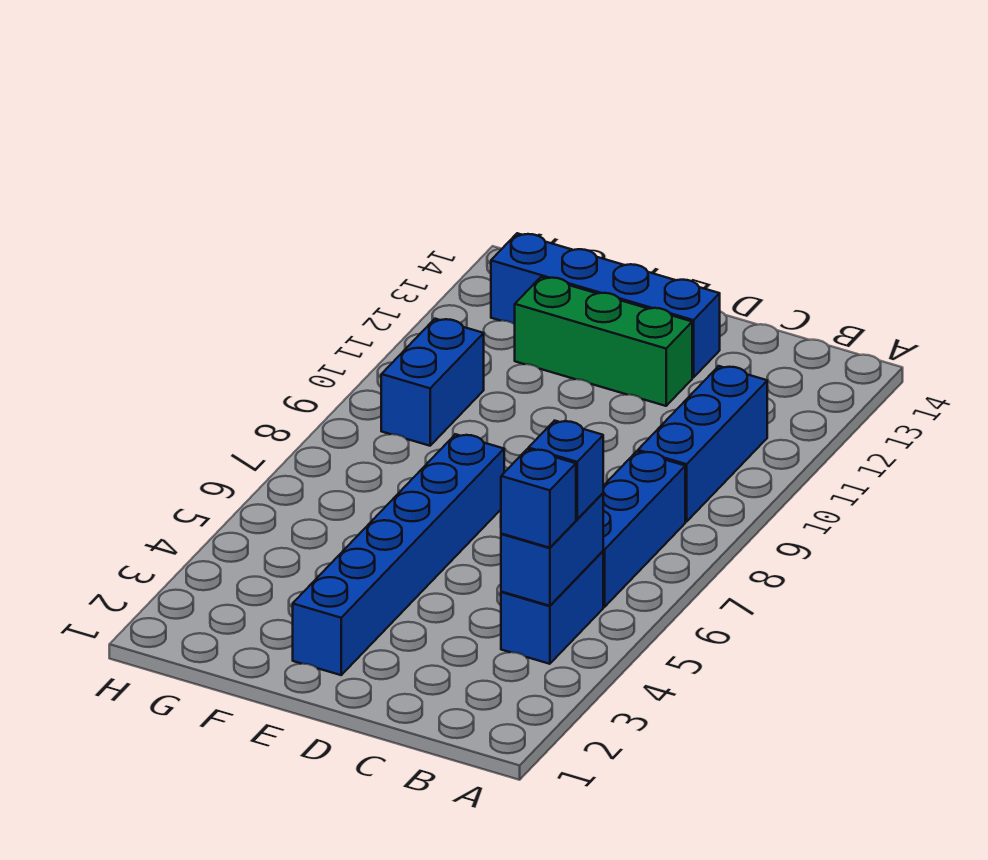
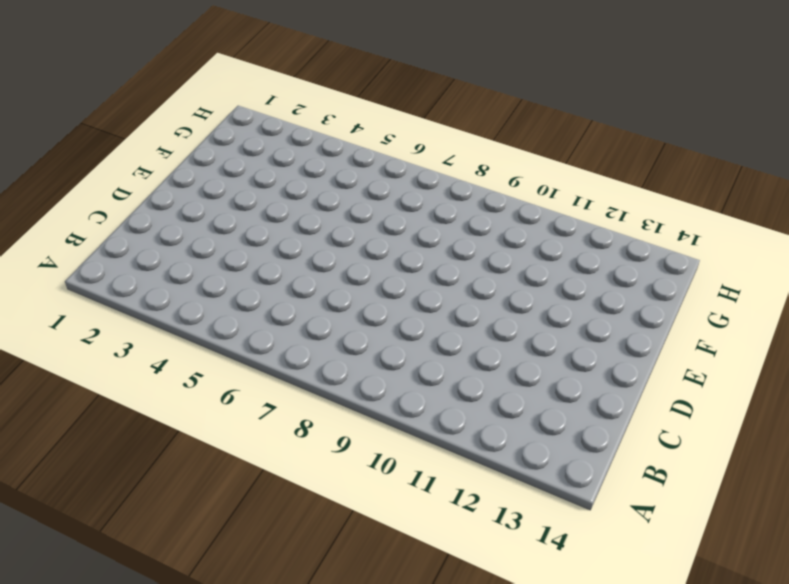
none -> blue 1x2 brick [501,551,603,664]
none -> blue 1x3 brick [603,451,685,607]

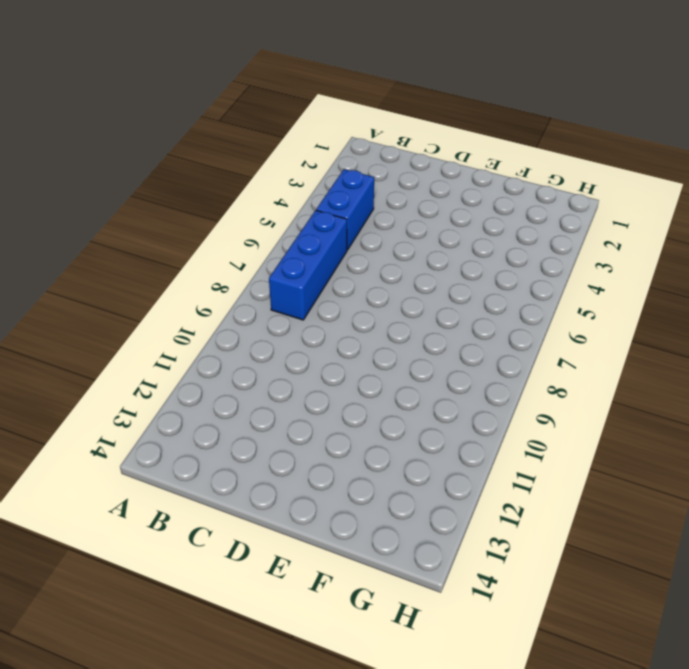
none -> blue 1x3 brick [638,366,767,522]
none -> green 1x3 brick [515,277,692,406]

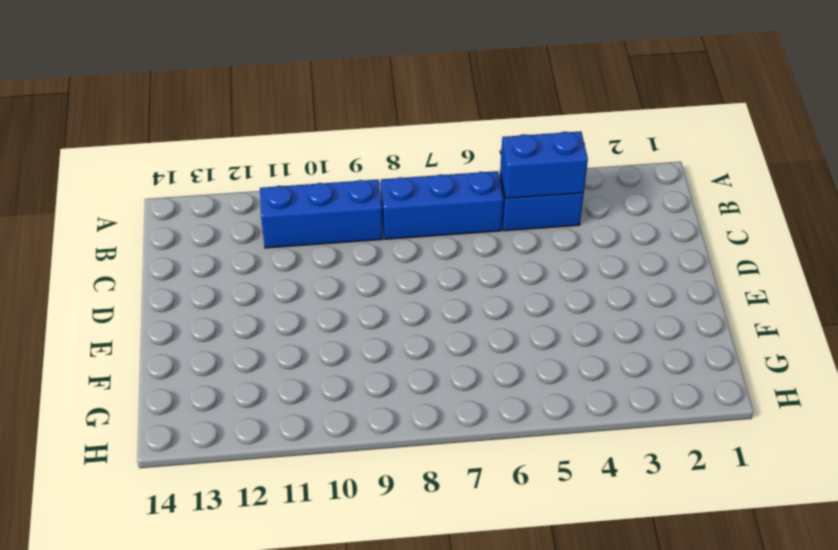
none -> green 1x3 brick [515,277,692,406]
none -> blue 1x4 brick [491,233,720,378]

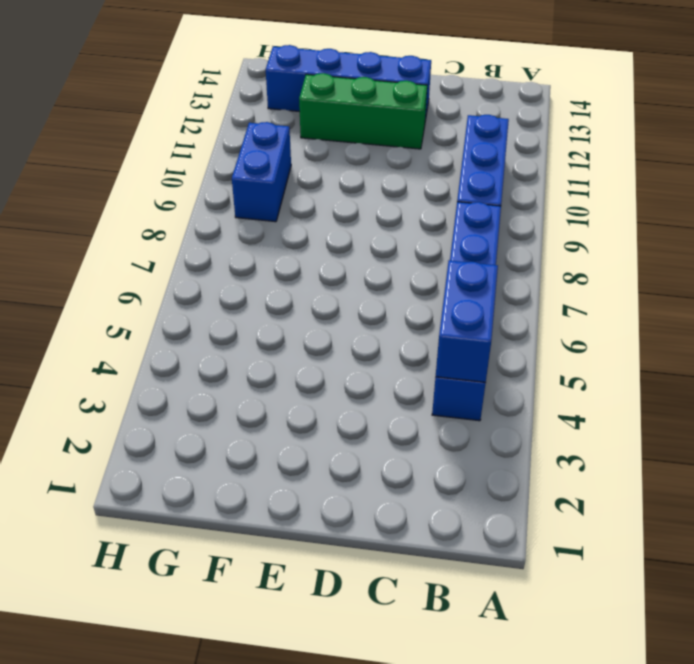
none -> blue 1x6 brick [293,434,504,675]
none -> blue 1x1 brick [501,449,576,548]

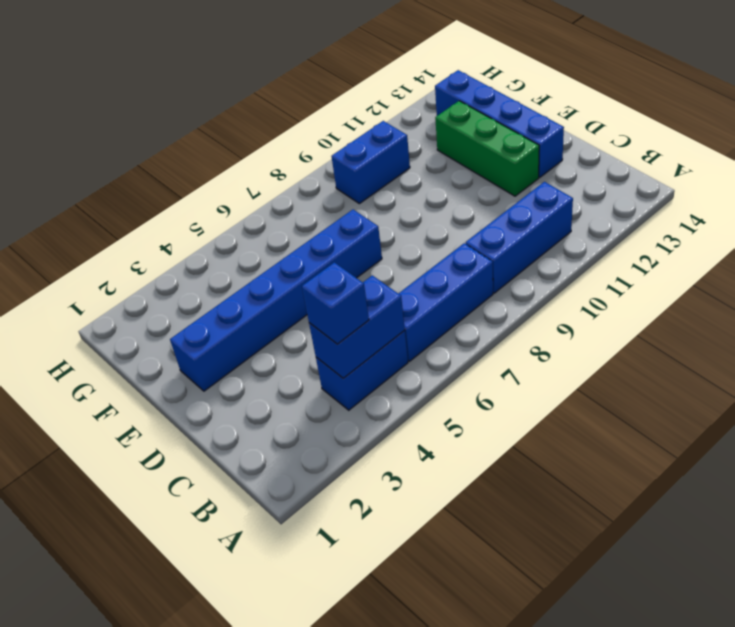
none -> blue 1x1 brick [528,421,603,519]

